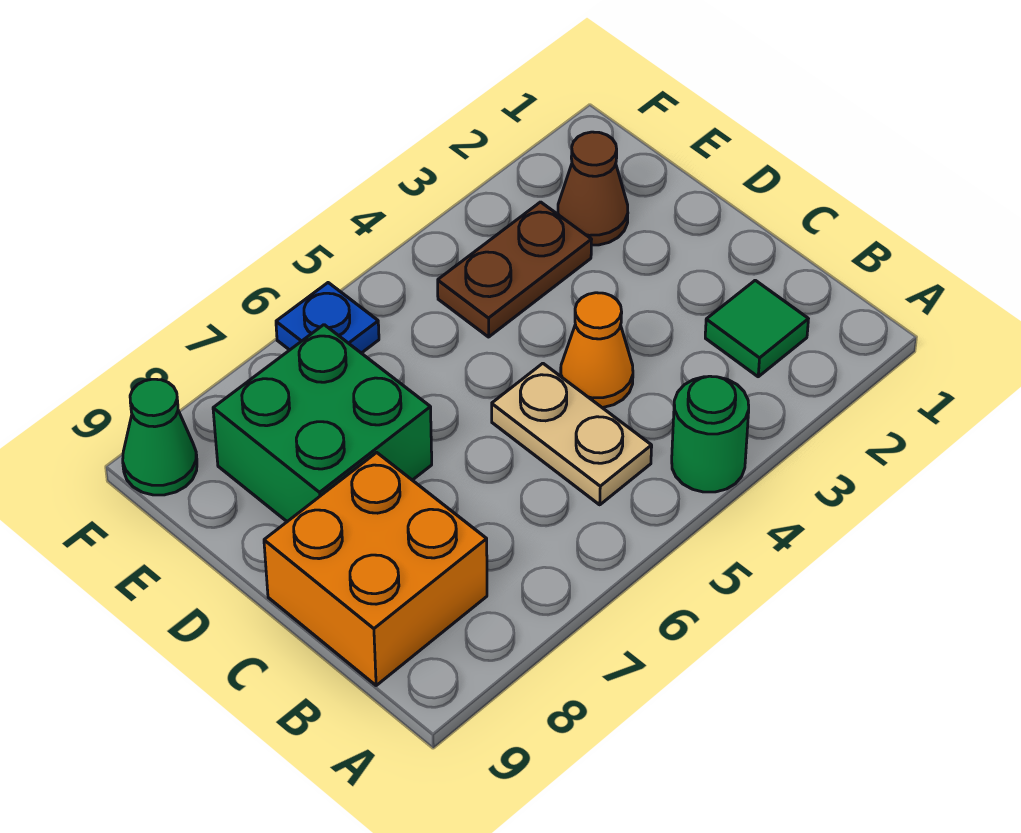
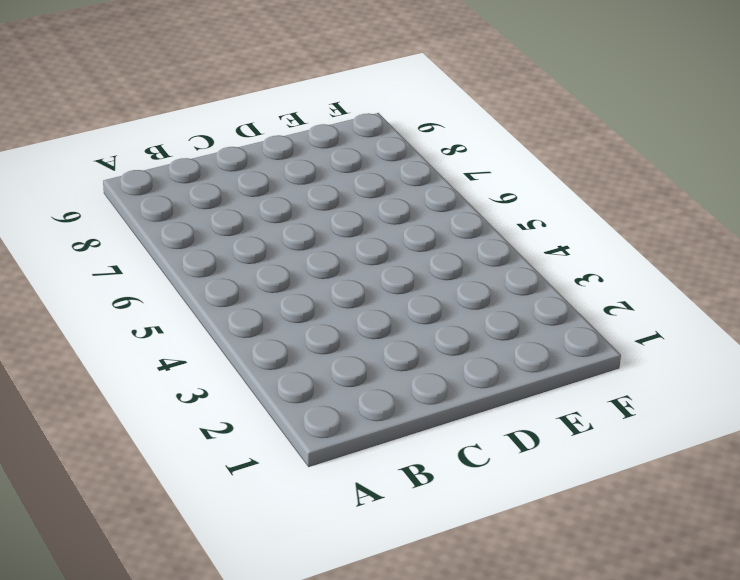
none -> green 1x1 round brick [672,376,749,492]
none -> green 1x1 tile [705,280,808,377]

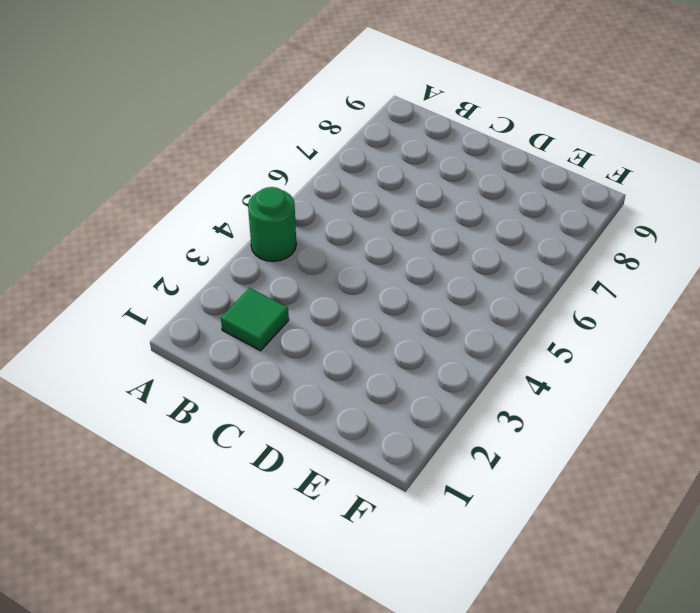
none -> tan 1x2 plate [492,363,652,505]
none -> orange 2x2 brick [264,453,487,685]

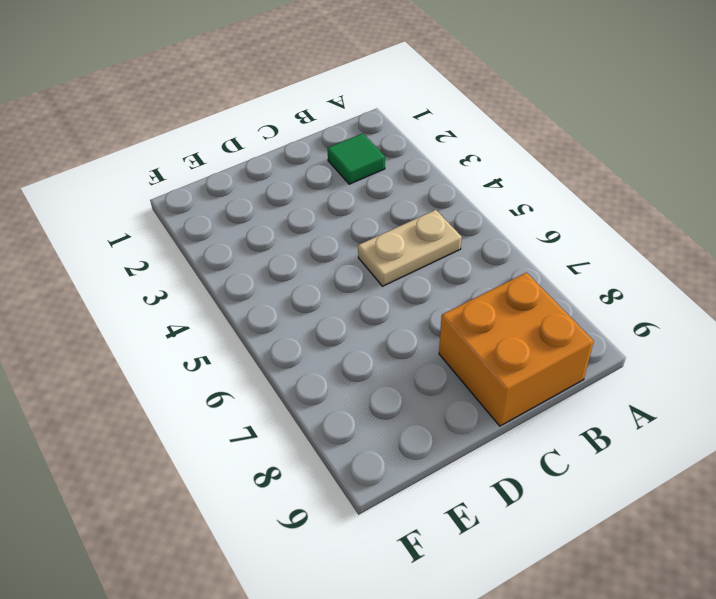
none -> green 1x1 round brick [672,376,749,492]
none -> orange 1x1 cone [561,293,633,408]

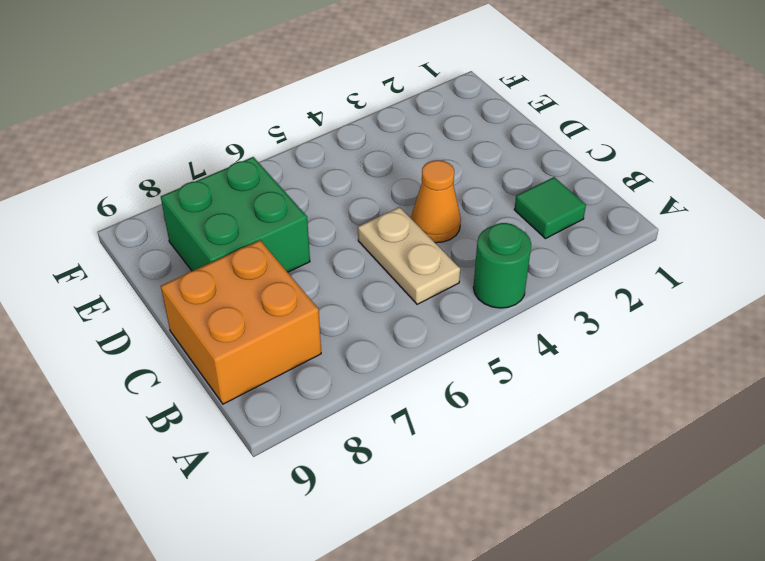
none -> brown 1x1 cone [558,132,628,245]
none -> brown 1x2 plate [438,202,592,337]

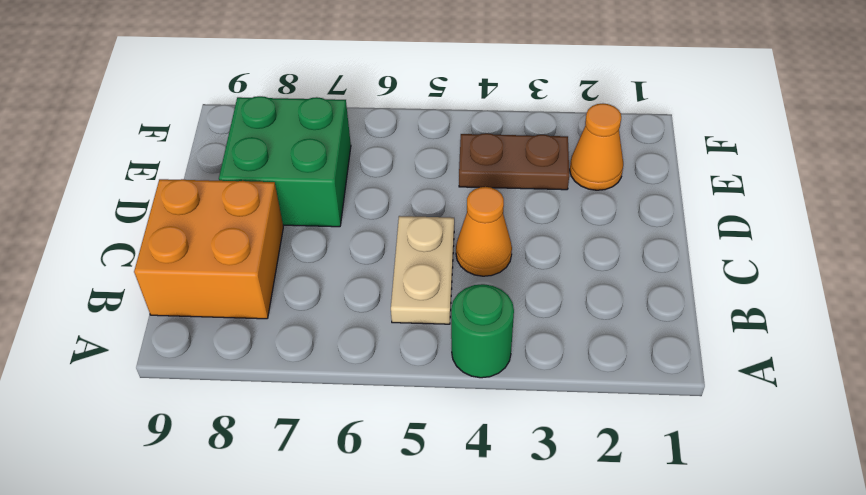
orange 1x1 cone [570,104,623,190] -> brown 1x1 cone [558,132,628,245]
none -> green 1x1 tile [705,280,808,377]
none -> blue 1x1 plate [276,283,379,353]

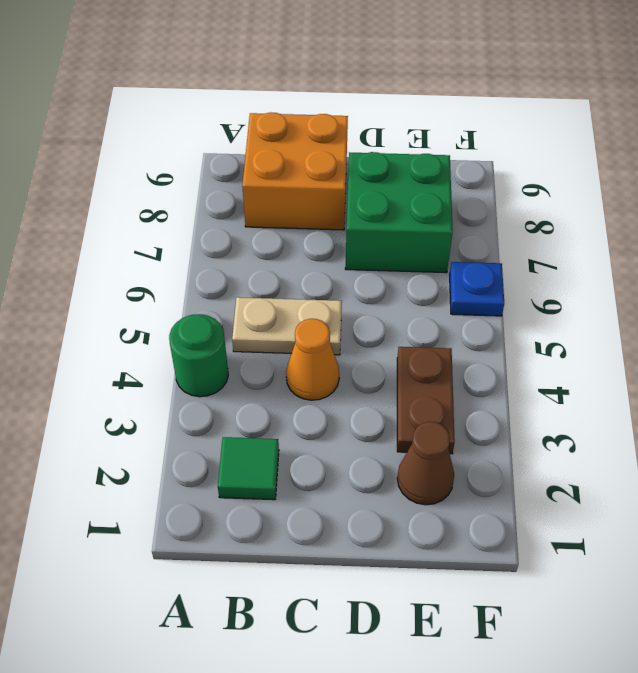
none -> green 1x1 cone [123,379,197,495]

